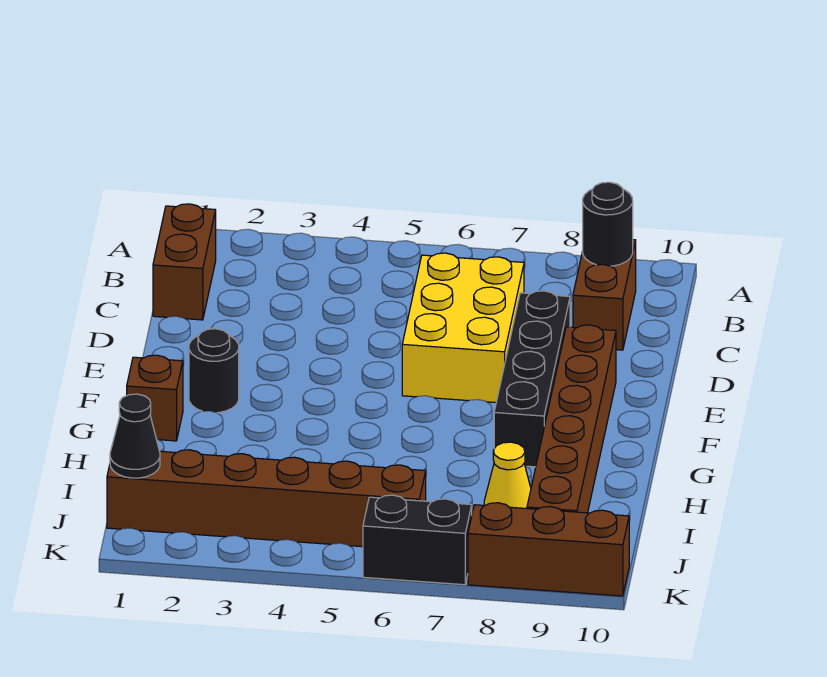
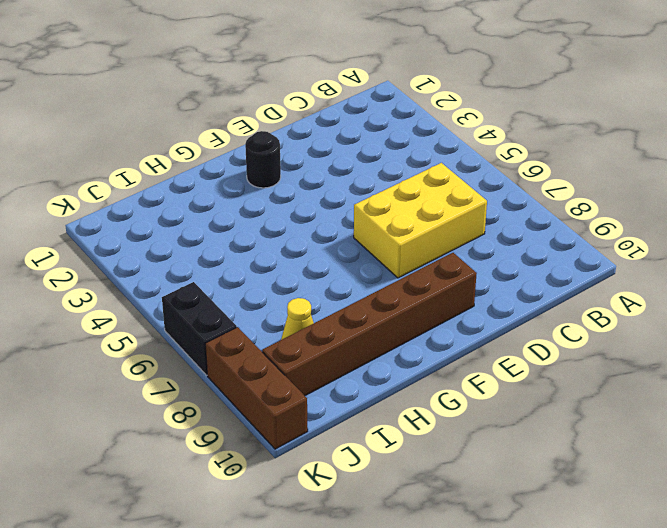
none -> brown 1x2 brick [153,204,216,320]
none -> brown 1x2 brick [573,240,636,350]
none -> black 1x4 brick [494,291,570,467]

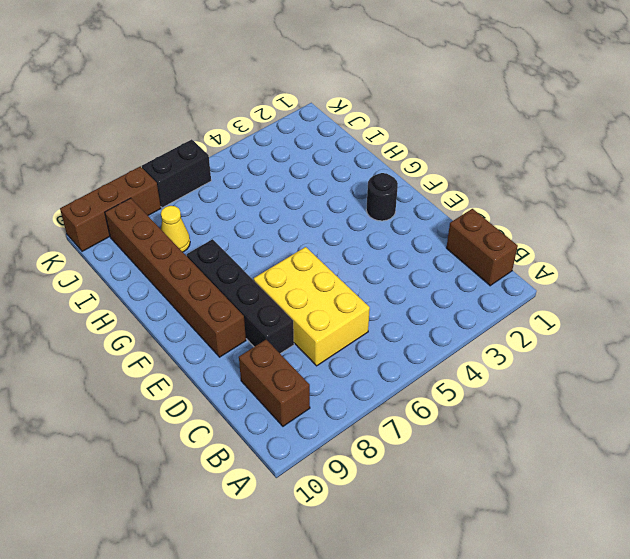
none -> brown 1x1 brick [127,355,183,441]
none -> brown 1x6 brick [107,450,426,547]
none -> black 1x1 round brick [583,182,633,266]

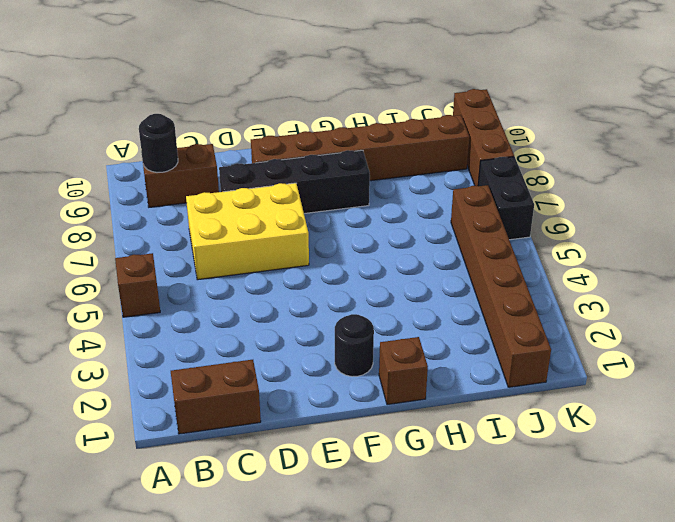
brown 1x1 brick [115,253,160,317] -> none
none -> yellow 1x1 cone [484,442,531,509]
none -> black 1x1 cone [110,394,160,478]

